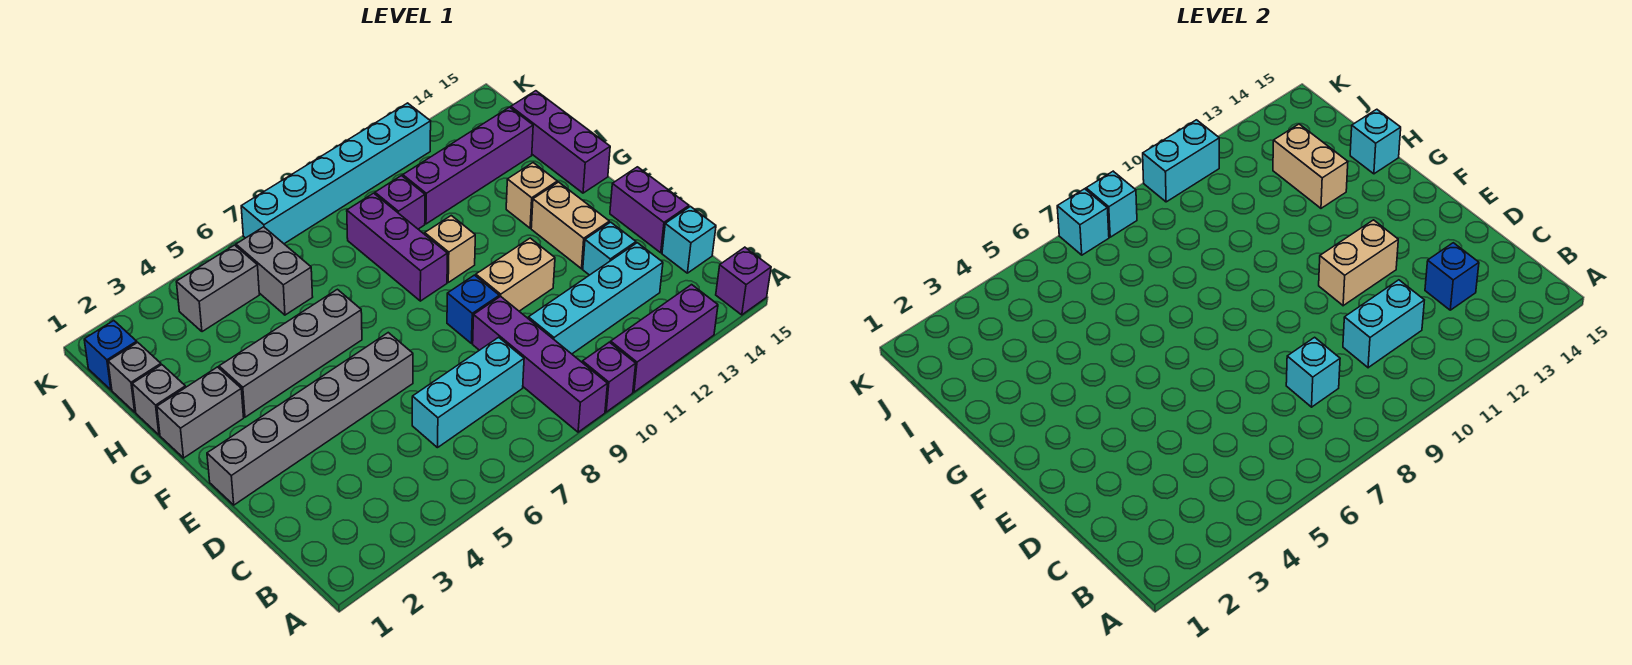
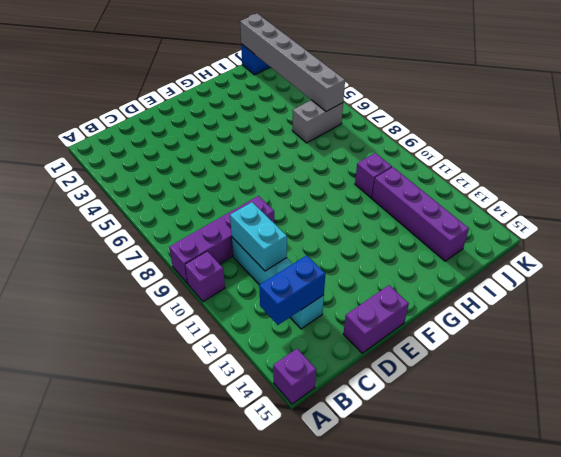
blue 1x2 brick [259,255,325,325] -> blue 1x1 brick [1425,243,1479,310]
grey 1x6 brick [240,14,345,111] -> grey 1x6 brick moved to [207,333,413,505]
none -> purple 1x3 brick [611,285,718,392]
none -> cyan 1x3 brick [412,337,524,448]
none -> cyan 1x1 brick [662,206,716,273]
none -> cyan 1x1 brick [583,222,636,275]

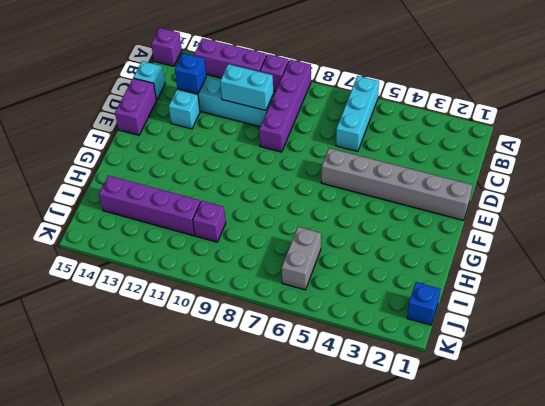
cyan 1x3 brick [336,76,379,151] -> cyan 1x3 brick turned to [412,337,524,448]
none -> blue 1x1 brick [447,275,499,344]
none -> tan 1x2 brick [476,238,555,311]
none -> tan 1x2 brick [531,182,609,269]
none -> grey 1x2 brick [157,367,244,458]

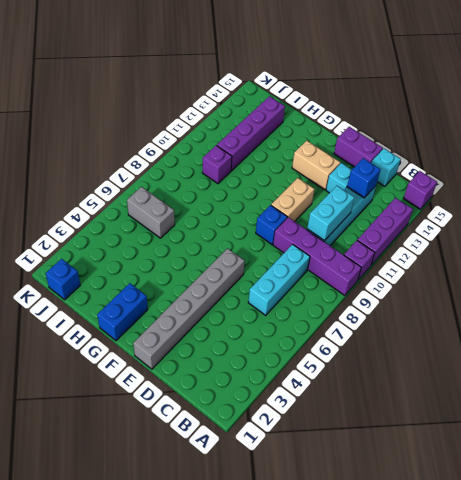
blue 1x2 brick [97,283,148,341] -> grey 1x2 brick [157,367,244,458]
none -> grey 1x4 brick [219,289,362,417]
none -> purple 1x3 brick [347,193,448,301]
none -> tan 1x1 brick [425,216,475,282]
none -> tan 1x1 brick [506,163,557,228]

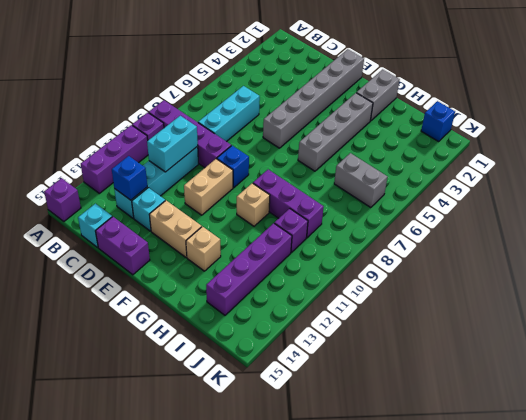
none -> purple 1x3 brick [511,91,610,193]
none -> grey 1x1 brick [132,365,186,435]
none -> grey 1x1 brick [108,342,161,412]
none -> grey 1x2 brick [177,245,259,332]

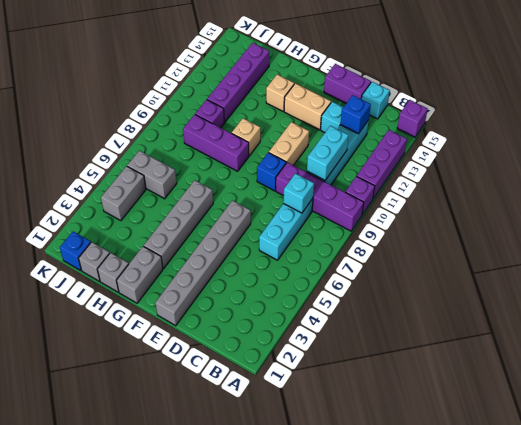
none -> purple 1x3 brick [511,91,610,193]
none -> cyan 1x6 brick [241,103,431,244]
none -> tan 1x2 brick [1319,220,1398,306]
none -> tan 1x2 brick [1273,124,1348,208]

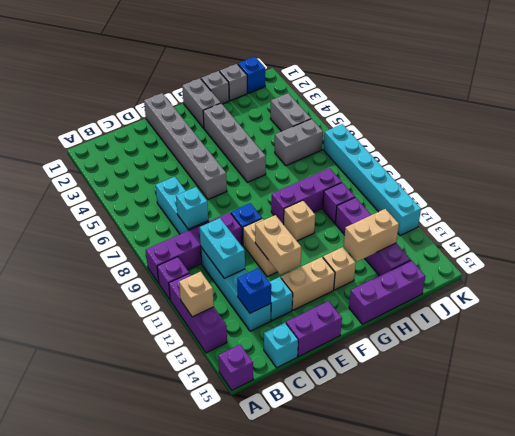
tan 1x1 brick [179,272,214,317] -> none
none -> cyan 1x1 brick [1350,109,1401,174]
none -> cyan 1x1 brick [1057,189,1109,255]
none -> cyan 1x1 brick [1086,171,1137,237]
none -> cyan 1x2 brick [1143,120,1219,202]

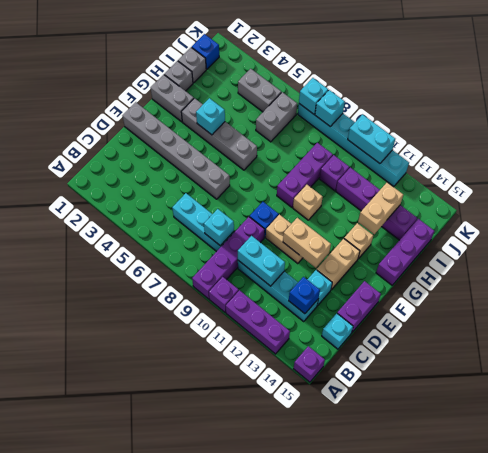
cyan 1x1 brick [196,98,225,135] -> cyan 1x1 brick moved to [1350,109,1401,174]

